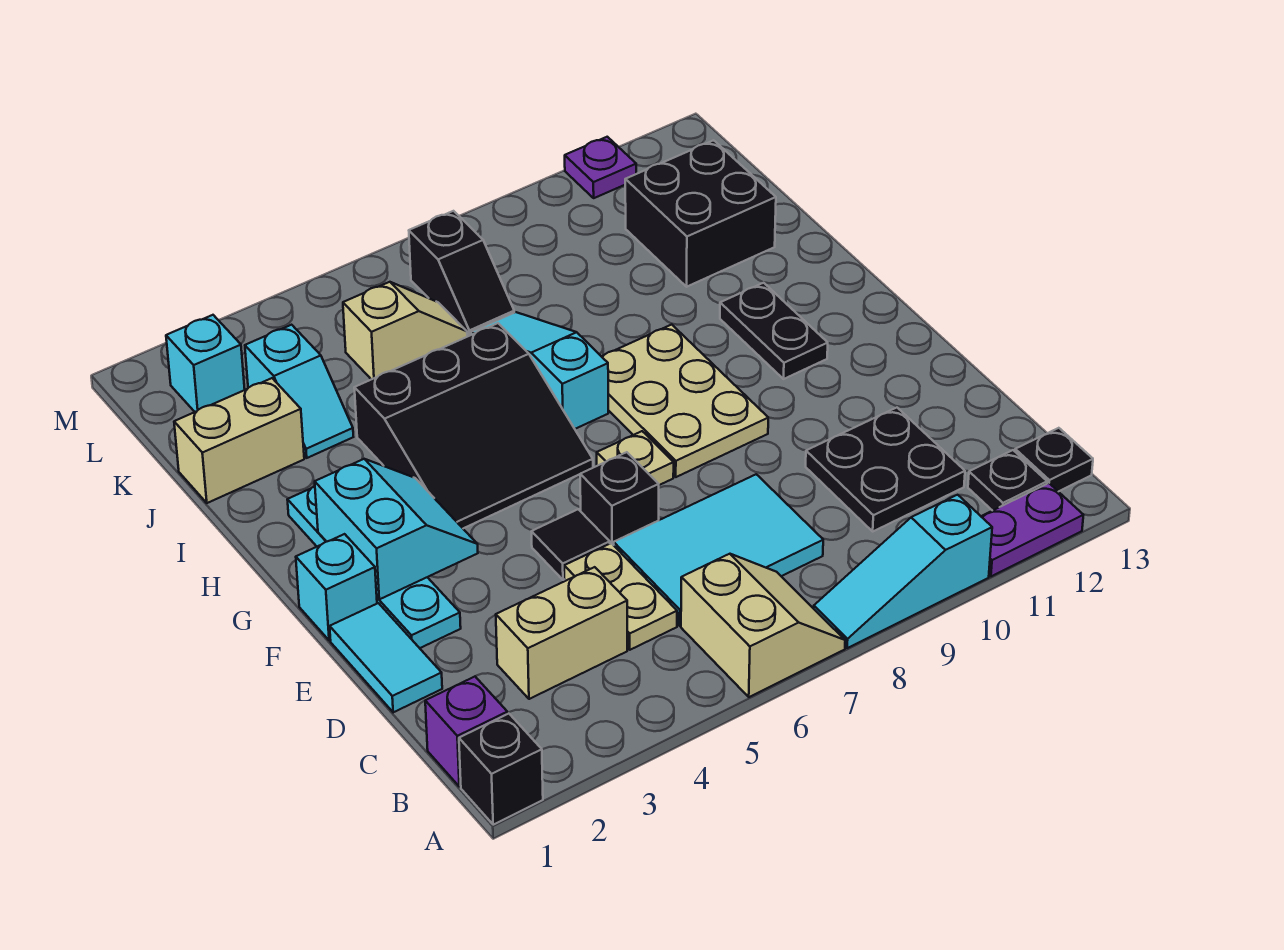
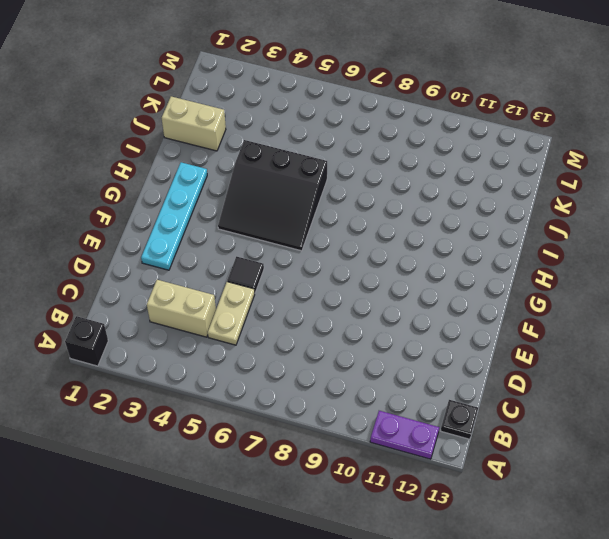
none -> tan 2x2 slope [681,554,845,697]
none -> cyan 1x3 slope [814,495,992,648]
none -> purple 1x1 brick [425,677,507,787]

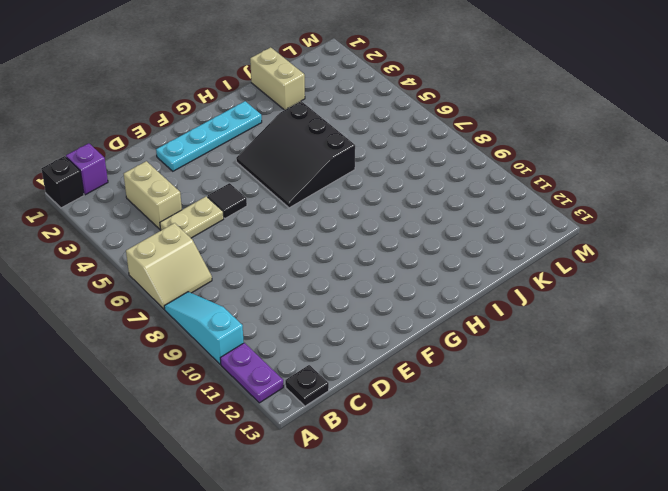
none -> black 1x1 plate [968,450,1047,511]
none -> cyan 2x3 tile [614,474,823,626]
none -> black 2x2 plate [806,408,965,531]

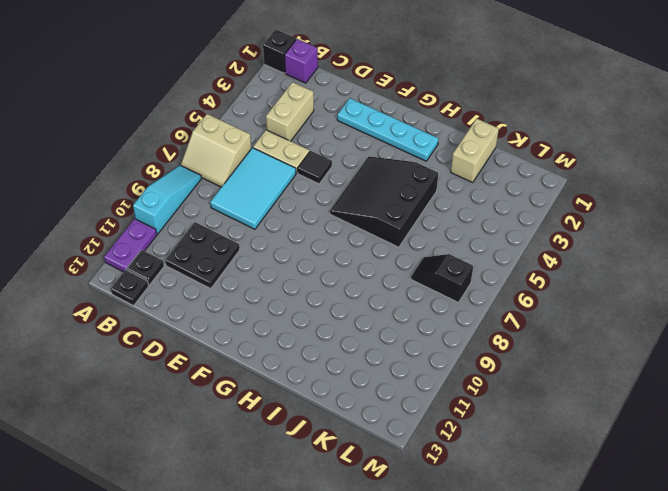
none -> cyan 1x2 tile [330,603,442,712]
none -> black 1x1 brick [580,452,659,545]
none -> cyan 1x1 brick [296,534,377,641]

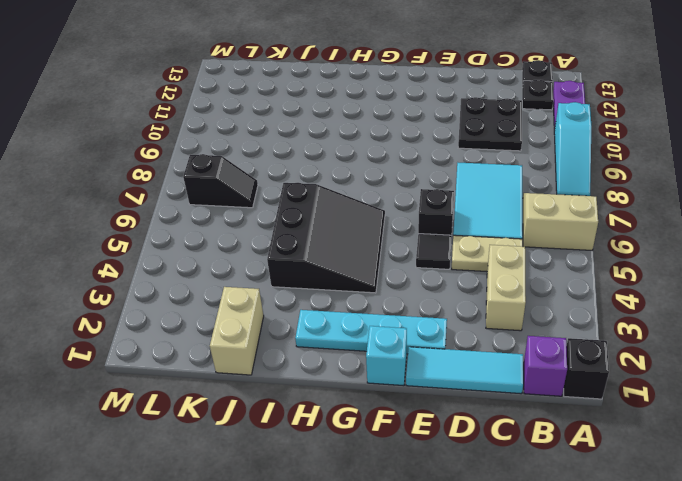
cyan 1x3 tile [406,347,523,394] -> cyan 1x2 tile [330,603,442,712]
none -> tan 1x1 plate [597,431,674,485]
none -> tan 2x3 plate [601,325,768,477]
none -> black 1x2 plate [720,283,828,379]

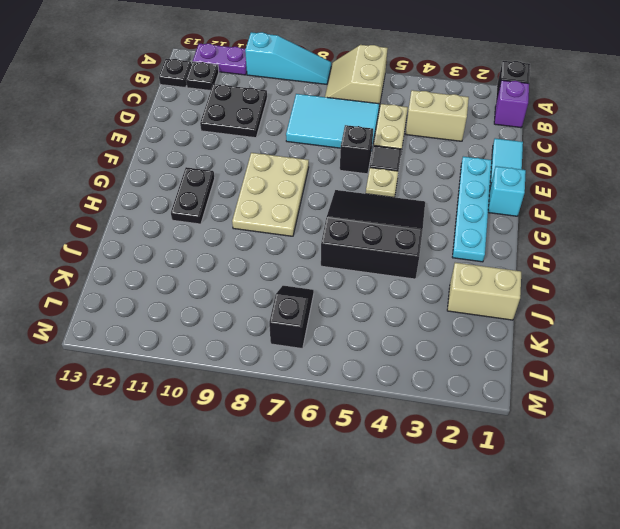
tan 1x1 plate [366,168,398,197] -> tan 1x1 plate moved to [597,431,674,485]
none -> cyan 1x3 slope [471,312,608,429]
none -> cyan 1x2 slope [245,325,353,458]
none -> black 2x2 brick [625,140,776,287]

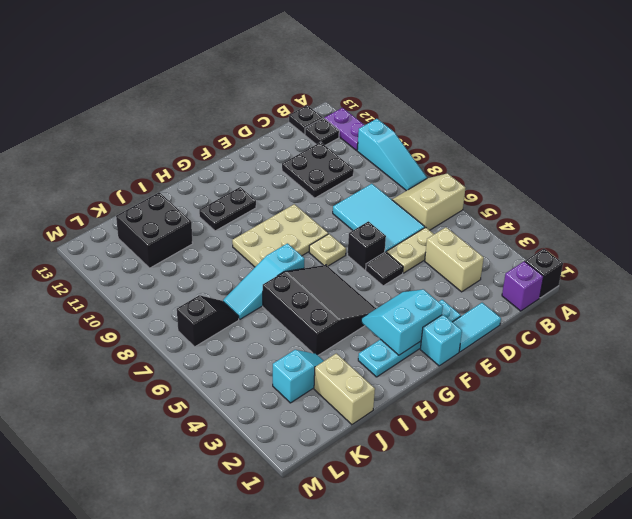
none -> tan 1x2 slope [343,282,467,379]
none -> cyan 1x1 brick [166,315,245,412]
none -> purple 1x1 plate [565,137,636,198]

